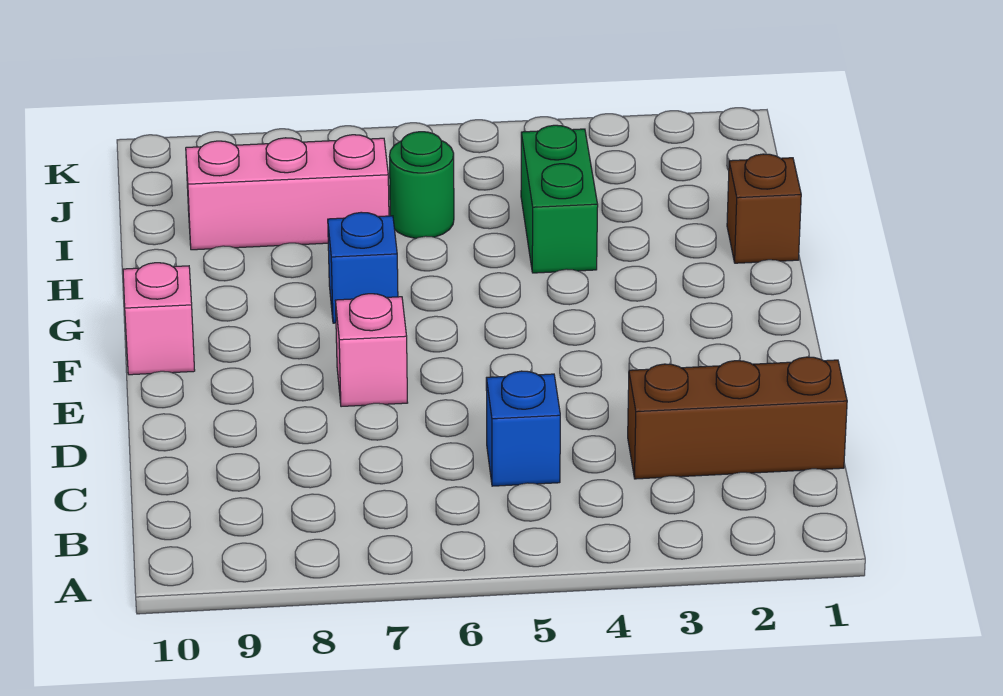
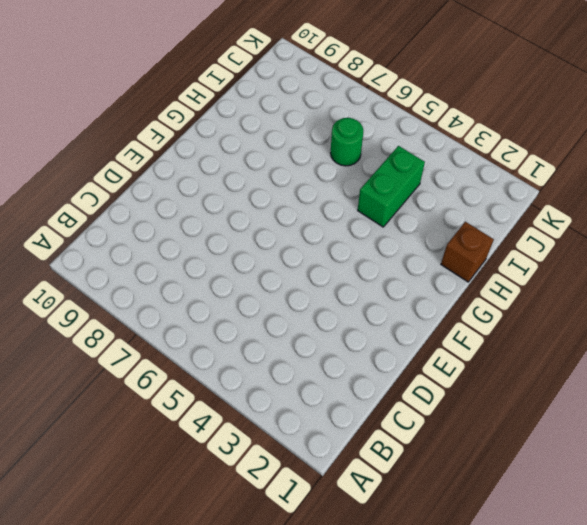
none -> brown 1x3 brick [628,357,847,479]
none -> blue 1x1 brick [486,371,560,486]

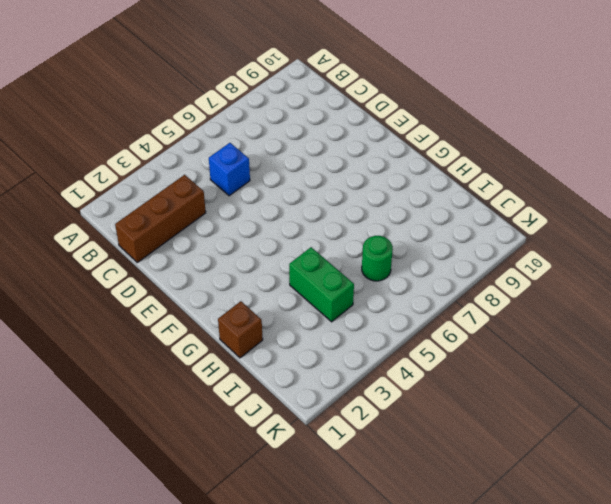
none -> pink 1x1 brick [335,294,408,407]
none -> pink 1x1 brick [123,263,195,375]

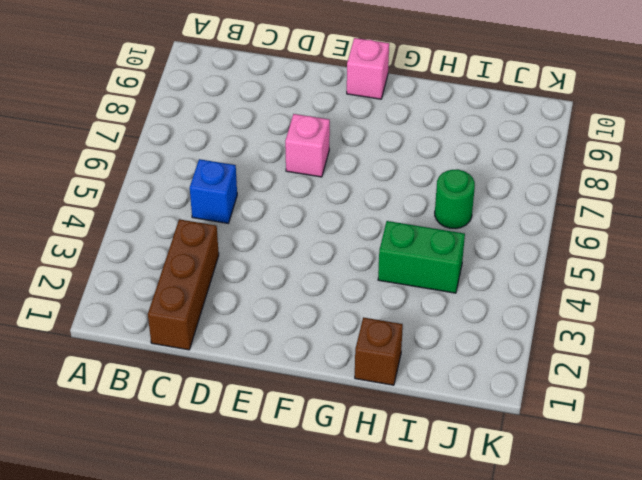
none -> blue 1x1 brick [328,212,398,323]
none -> pink 1x3 brick [186,135,389,250]

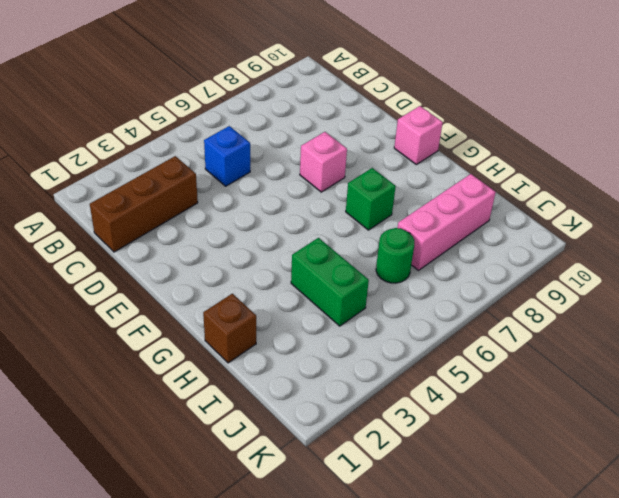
green 1x1 brick [346,168,396,230] -> blue 1x1 brick [328,212,398,323]

